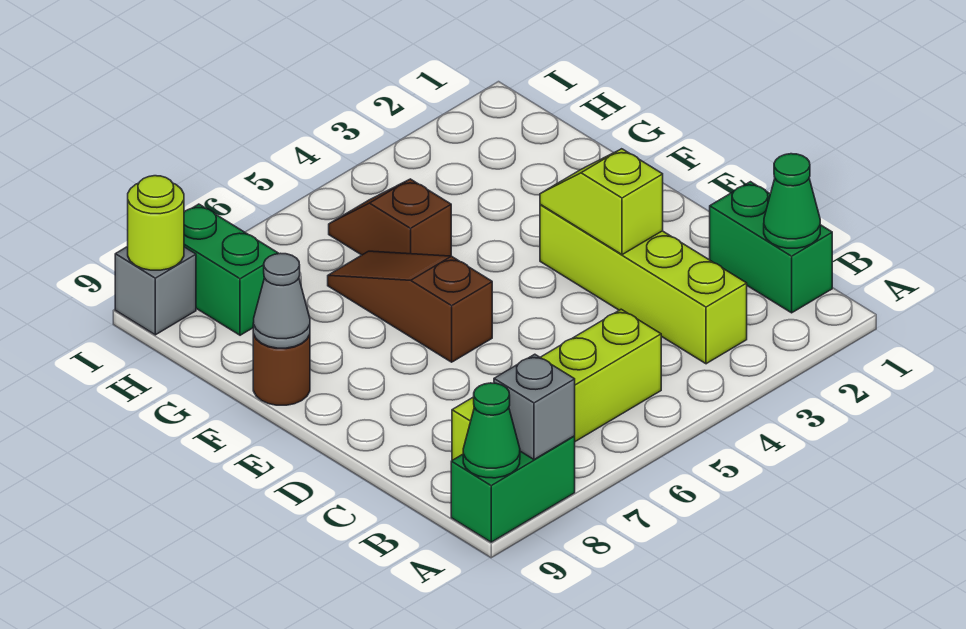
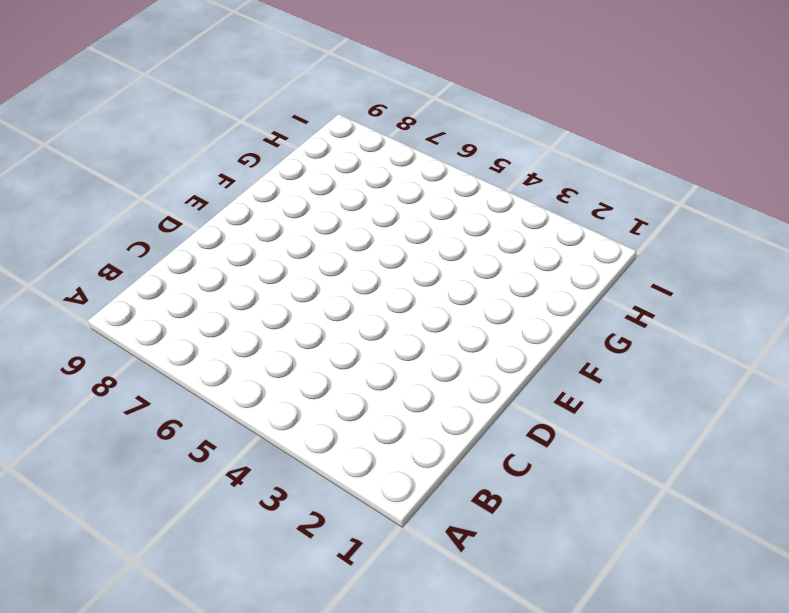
none -> green 1x2 brick [451,436,575,542]
none -> green 1x2 brick [710,182,832,313]
none -> lime 1x4 brick [540,205,747,364]

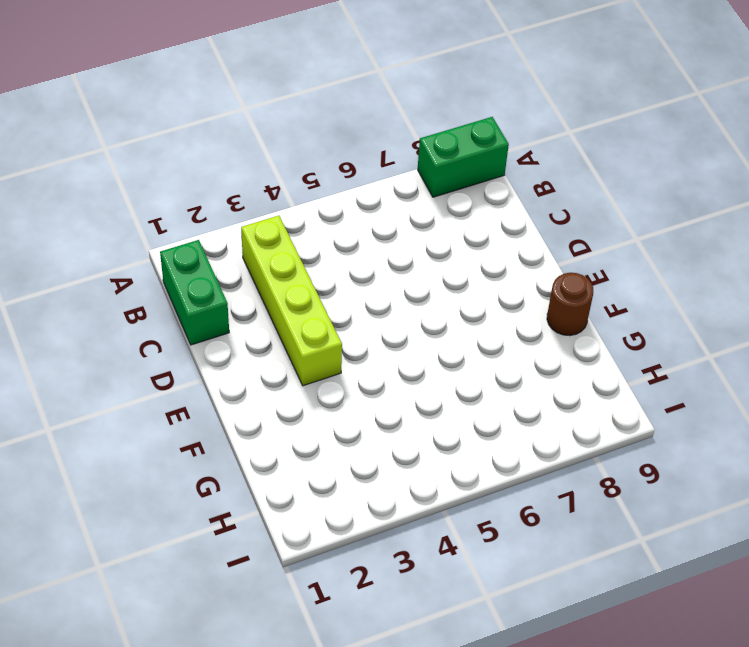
none -> lime 1x4 brick [452,309,661,460]
none -> brown 1x3 slope [328,251,492,362]
none -> brown 1x2 slope [329,179,451,256]

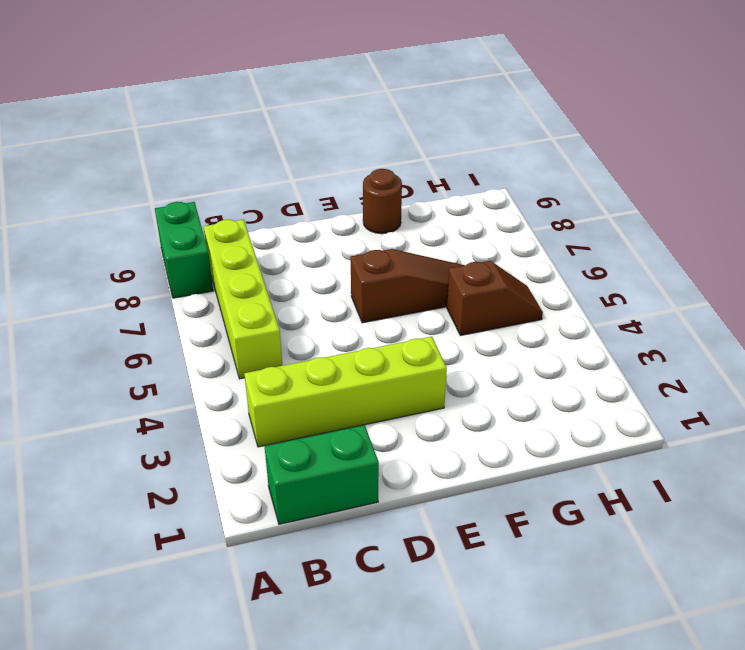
none -> green 1x2 brick [184,204,279,335]
none -> grey 1x1 brick [115,246,196,335]
none -> grey 1x1 brick [494,354,575,459]

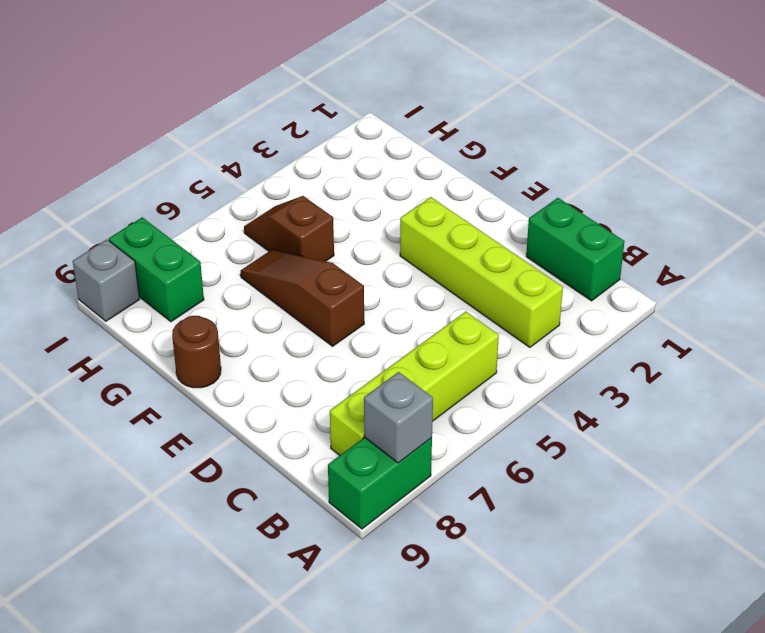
none -> green 1x1 cone [463,383,520,478]
none -> green 1x1 cone [764,154,820,248]
none -> lime 1x2 slope [540,149,663,255]

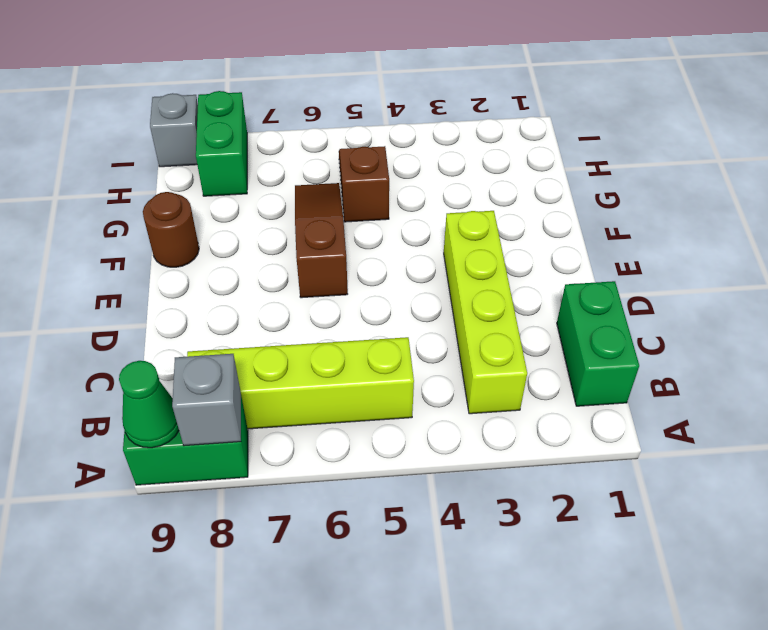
none -> green 1x1 cone [764,154,820,248]
none -> lime 1x2 slope [540,149,663,255]
none -> grey 1x1 cone [253,253,310,348]

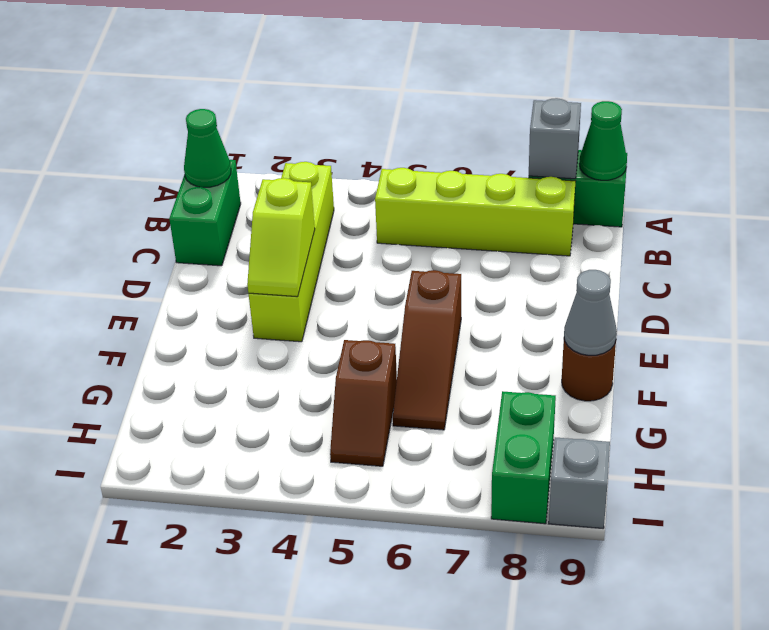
none -> lime 1x1 round brick [128,176,184,270]

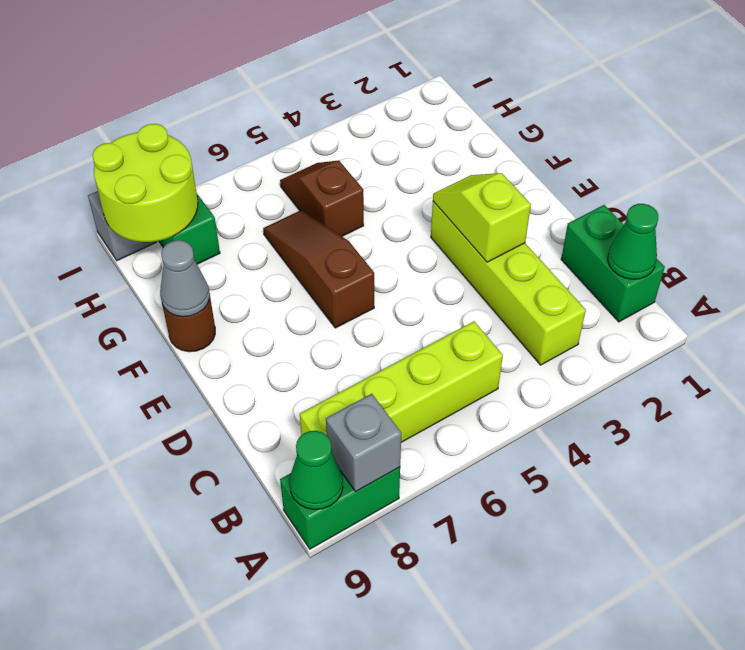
lime 2x2 round brick [92,124,198,242] -> lime 1x1 round brick [128,176,184,270]

